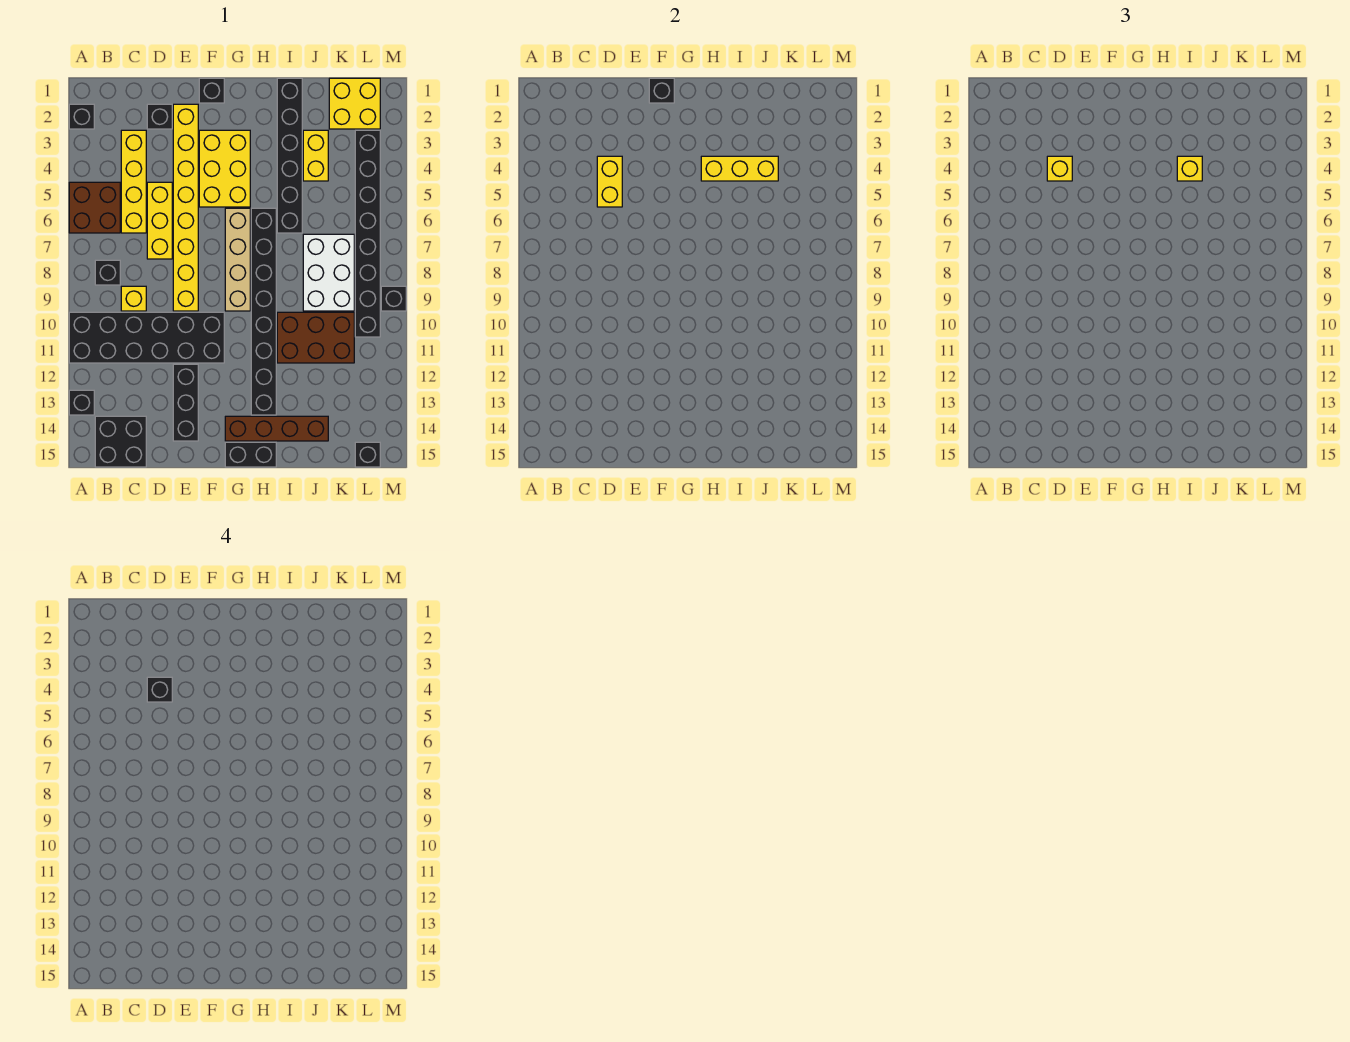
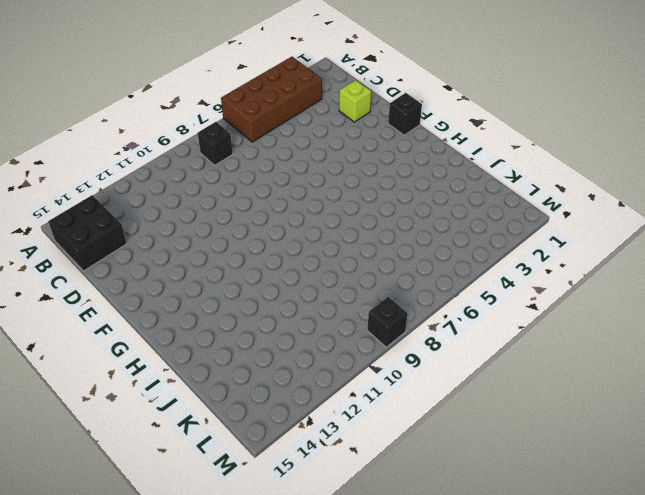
brown 2x4 brick [221,57,322,142] -> brown 2x2 brick [69,182,120,233]
lime 1x1 brick [339,80,371,122] -> black 1x1 brick [147,104,172,129]
none -> black 1x1 brick [69,104,94,129]
none -> black 2x6 brick [69,312,224,363]
none -> black 1x1 brick [69,390,94,415]
none -> yellow 1x4 brick [121,130,146,233]

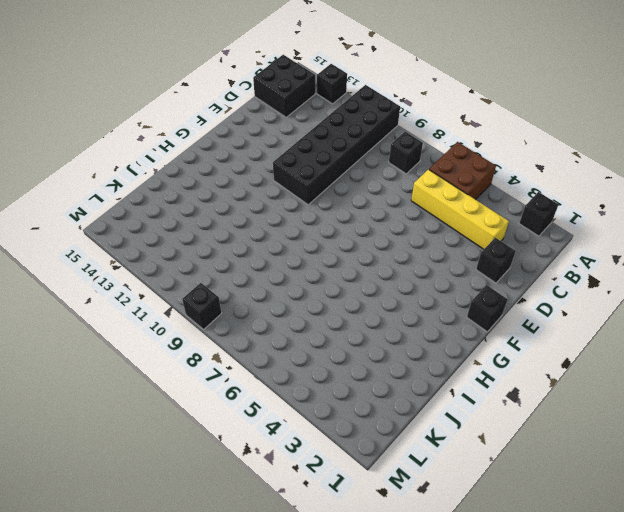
none -> yellow 1x1 brick [121,286,146,311]
none -> yellow 1x3 brick [147,182,172,259]
none -> yellow 1x8 brick [173,104,198,311]
none -> black 1x3 brick [173,364,198,441]

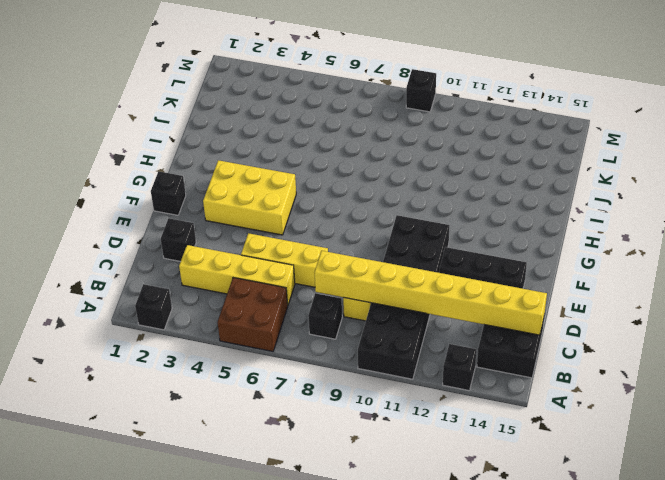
yellow 1x8 brick [315,251,547,335] -> yellow 1x8 brick moved to [173,104,198,311]
none -> tan 1x4 brick [225,208,250,311]
none -> brown 1x4 brick [225,416,328,441]
none -> black 1x2 brick [225,442,276,467]
none -> black 1x8 brick [251,208,276,415]

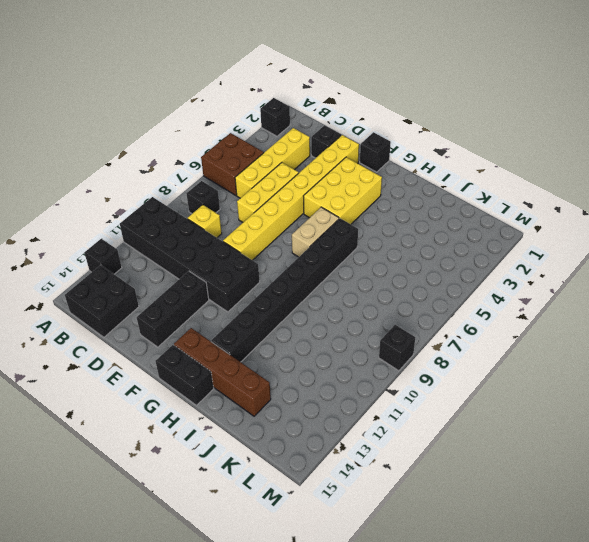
tan 1x2 brick [292,207,339,257] -> tan 1x4 brick [225,208,250,311]
none -> black 1x6 brick [277,78,302,233]
none -> brown 2x3 brick [277,312,354,363]
none -> yellow 1x2 brick [303,130,328,181]
none -> white 2x3 brick [303,234,354,311]

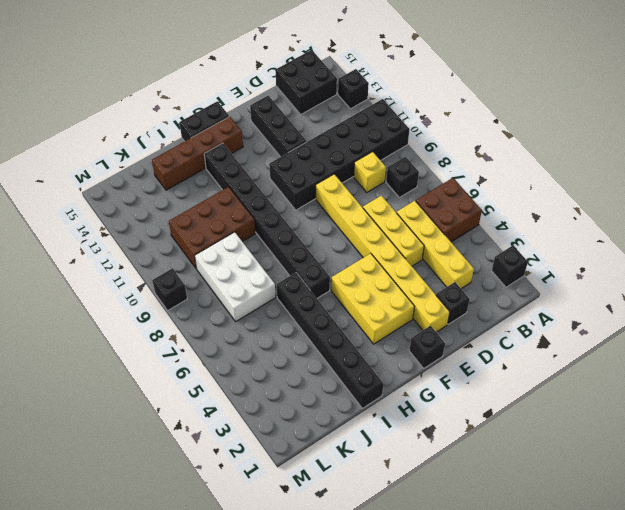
none -> tan 1x4 brick [225,208,250,311]
none -> yellow 1x2 brick [303,130,328,181]
none -> yellow 2x2 brick [329,78,380,129]
none -> black 1x8 brick [355,130,380,337]

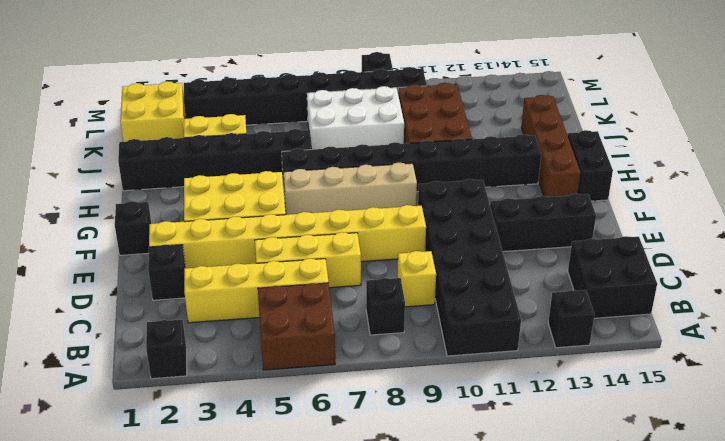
none -> black 1x1 brick [355,442,380,467]
none -> yellow 1x2 brick [597,156,622,207]
none -> black 1x1 brick [649,78,674,103]
none -> yellow 1x3 brick [701,156,778,181]

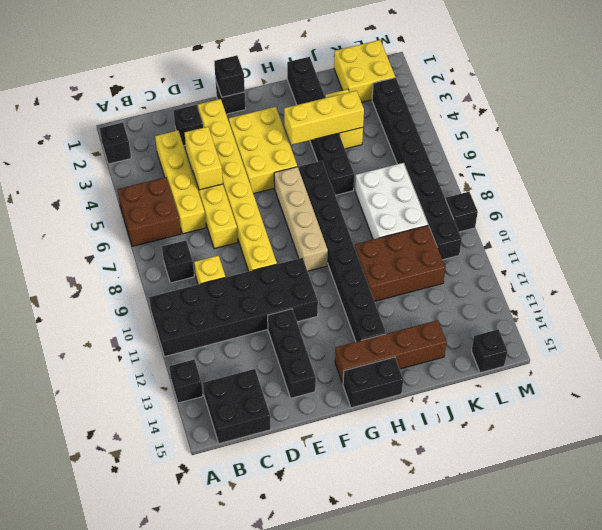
none -> yellow 1x1 brick [1047,156,1072,181]
none -> yellow 1x1 brick [1177,156,1202,181]
none -> black 1x1 brick [147,677,172,702]

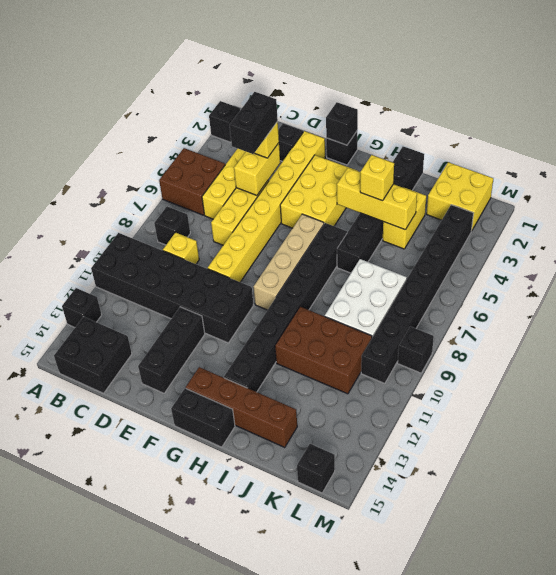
black 1x2 brick [230,92,278,154] -> black 1x1 brick [147,677,172,702]

